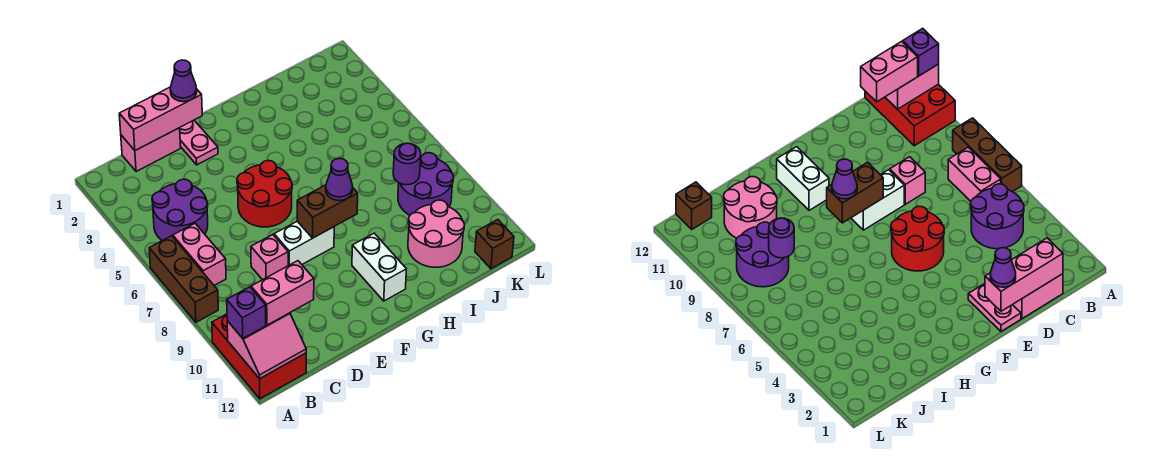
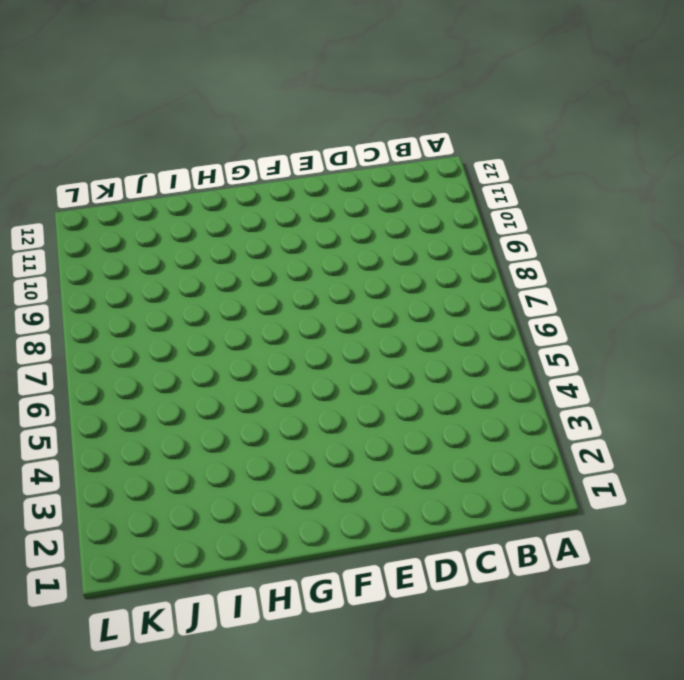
none -> brown 1x3 brick [149,236,218,322]
none -> red 2x3 brick [212,314,306,399]
none -> purple 2x2 round brick [152,179,208,241]

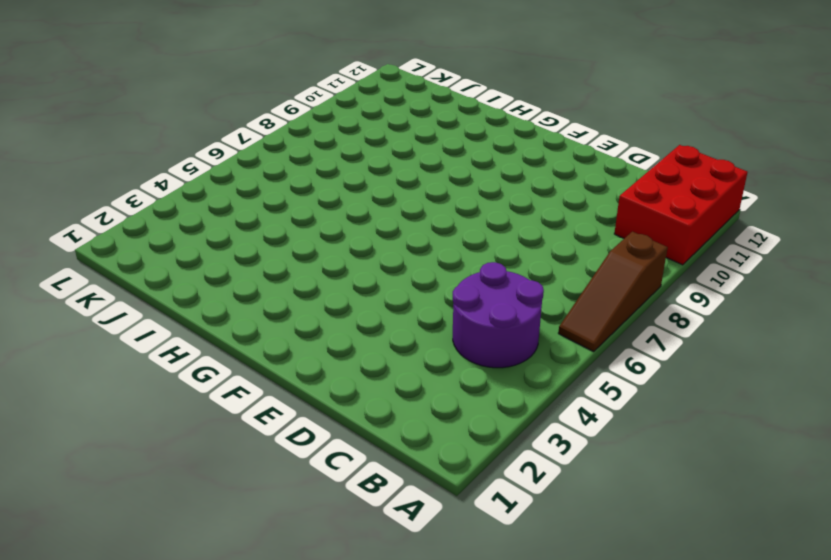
brown 1x3 slope [558,232,668,352] -> brown 1x3 brick [149,236,218,322]
none -> pink 1x2 brick [173,223,226,285]
none -> pink 1x2 brick [121,128,181,172]
none -> pink 1x1 brick [251,235,288,280]

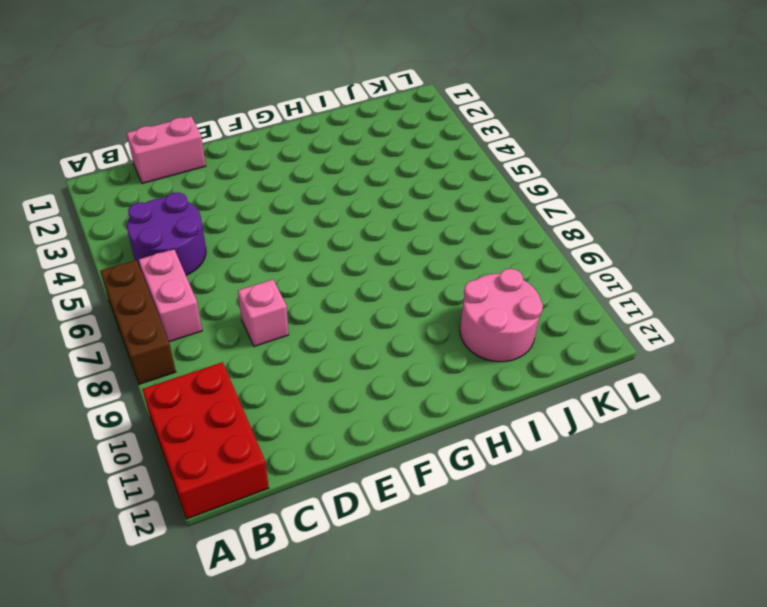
none -> pink 1x2 plate [180,120,218,165]
none -> red 2x2 round brick [237,161,292,227]
none -> white 1x2 brick [274,221,334,266]

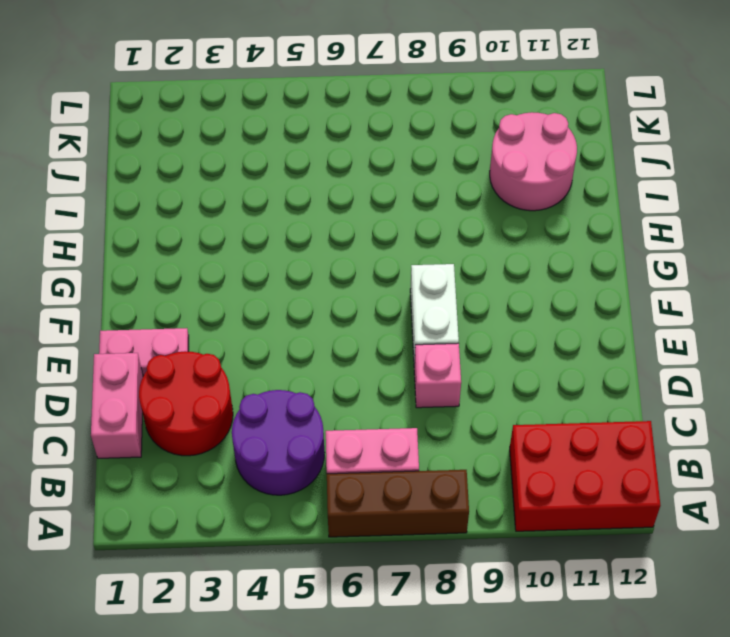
red 2x2 round brick [139,351,233,456] -> red 2x2 round brick moved to [237,161,292,227]
none -> white 1x2 brick [352,233,406,301]
none -> purple 2x2 round brick [398,153,454,215]
none -> brown 1x1 brick [475,220,514,269]

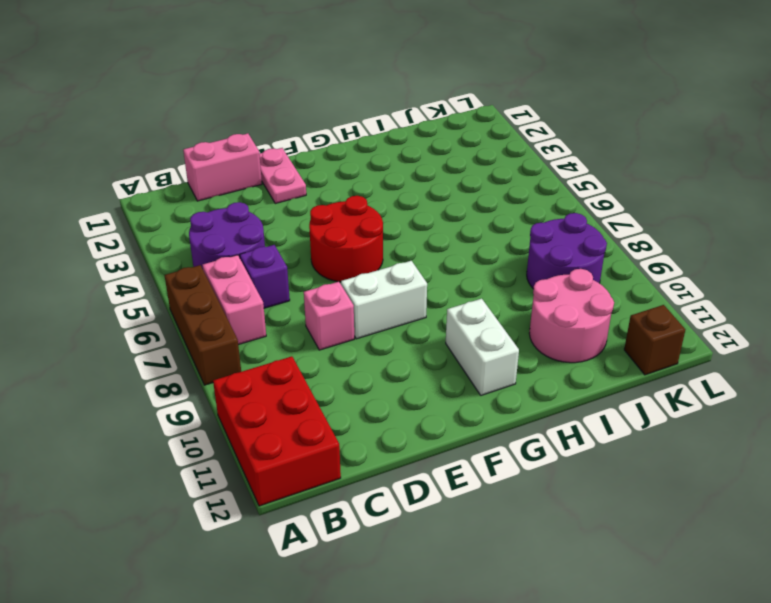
purple 1x1 brick [240,245,290,308] -> purple 1x1 brick moved to [227,287,266,338]
none -> pink 2x2 slope [227,313,306,379]
none -> pink 1x3 brick [119,87,202,150]
none -> brown 1x2 brick [297,185,358,238]

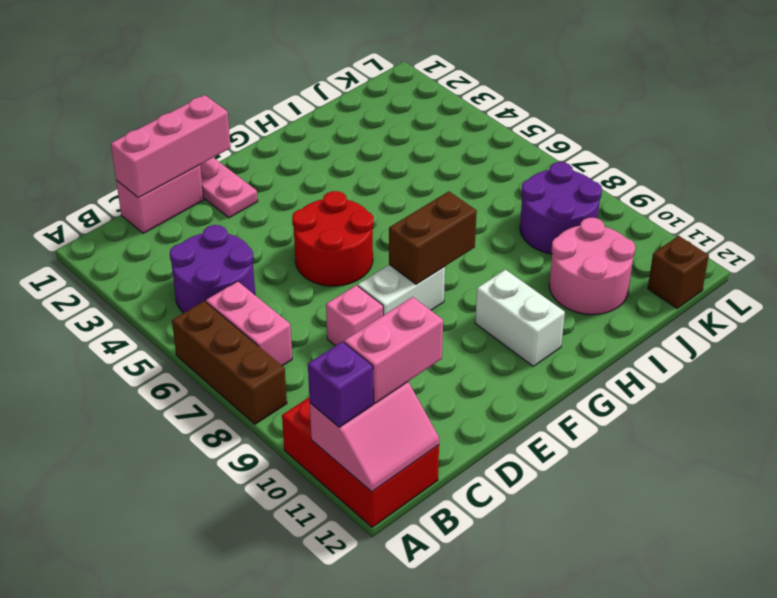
none -> purple 1x1 round brick [393,143,421,185]
none -> purple 1x1 cone [170,60,197,102]
none -> purple 1x1 cone [326,159,353,201]

